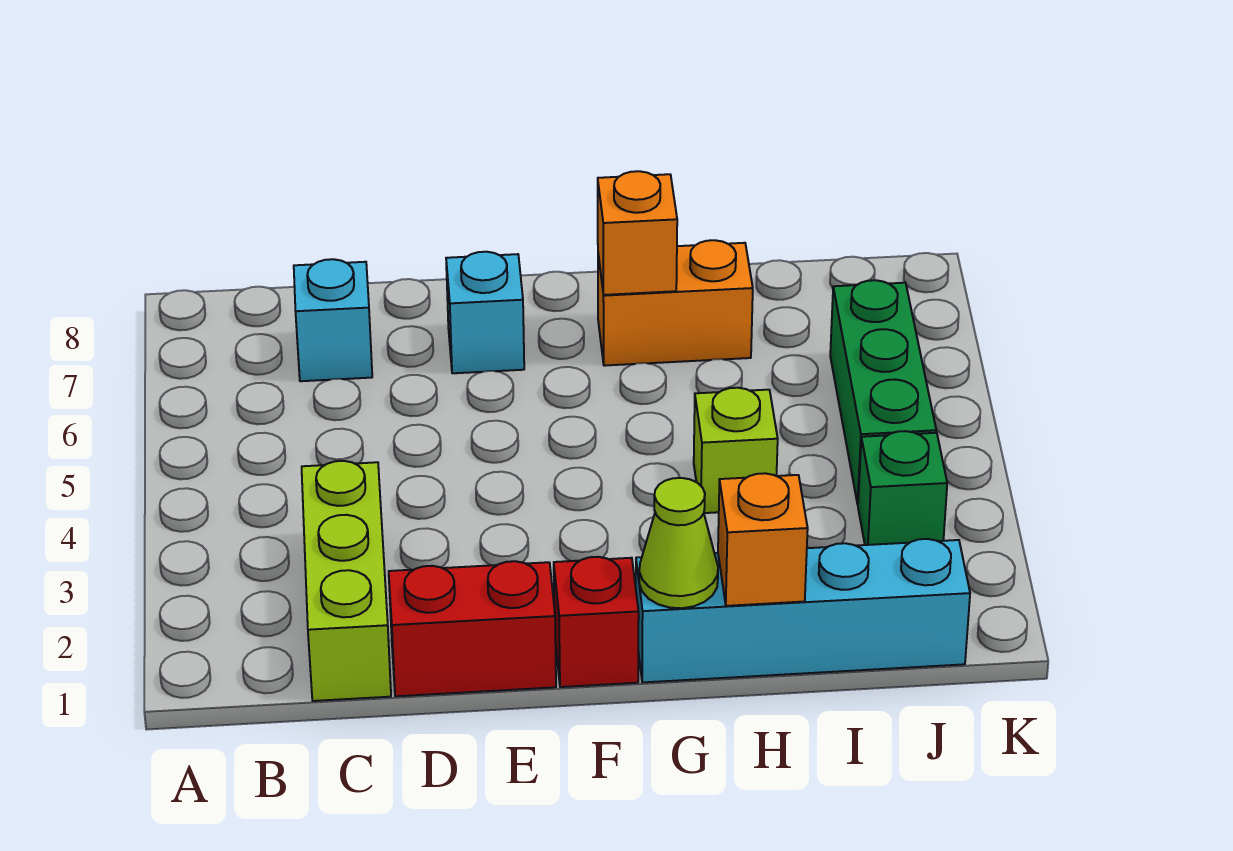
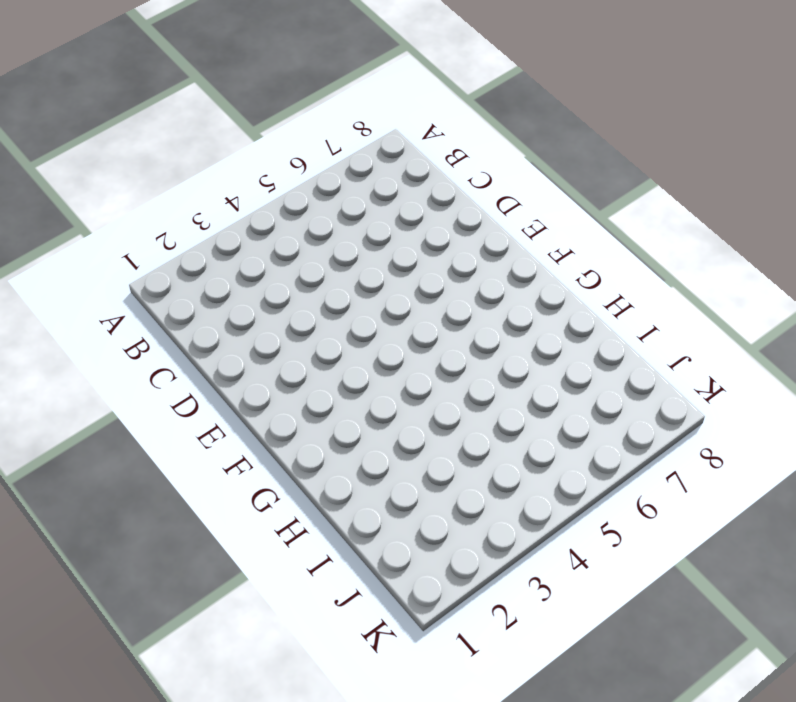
none -> lime 1x3 brick [302,461,391,701]
none -> cyan 1x1 brick [294,259,372,381]
none -> red 1x2 brick [389,561,556,696]

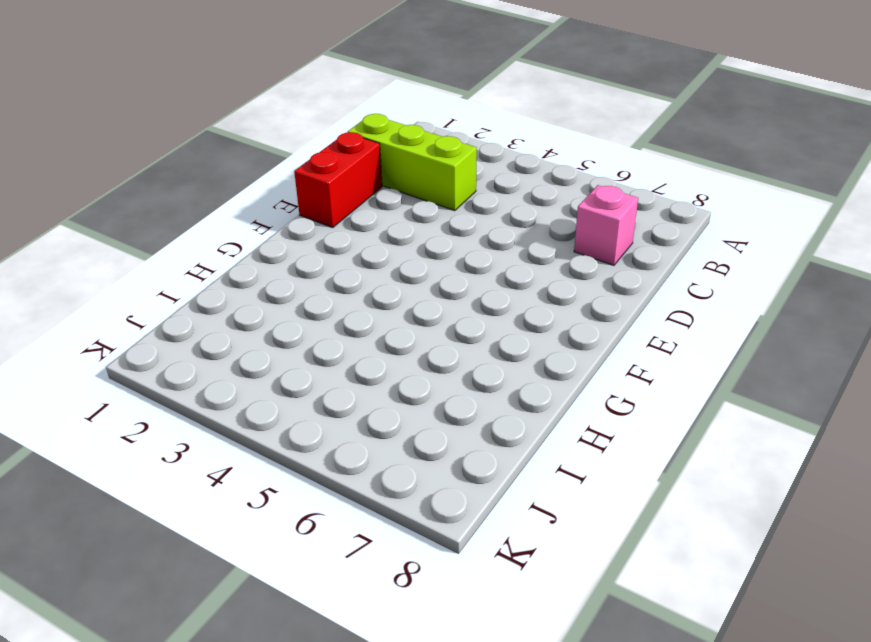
pink 1x1 brick [574,185,638,265] -> cyan 1x1 brick [294,259,372,381]
none -> cyan 1x1 brick [446,252,524,373]
none -> red 1x1 brick [554,557,639,687]
none -> cyan 1x4 brick [636,539,970,682]

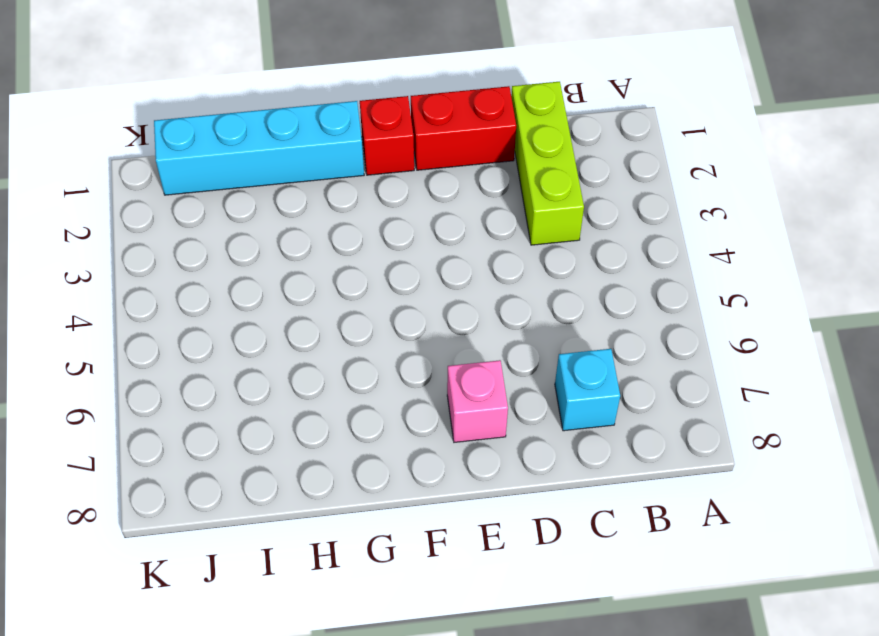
pink 1x1 brick [447,360,508,442] -> cyan 1x1 brick [446,252,524,373]
none -> orange 1x2 brick [598,240,753,366]
none -> lime 1x1 brick [694,388,778,513]
none -> green 1x1 brick [858,431,947,545]

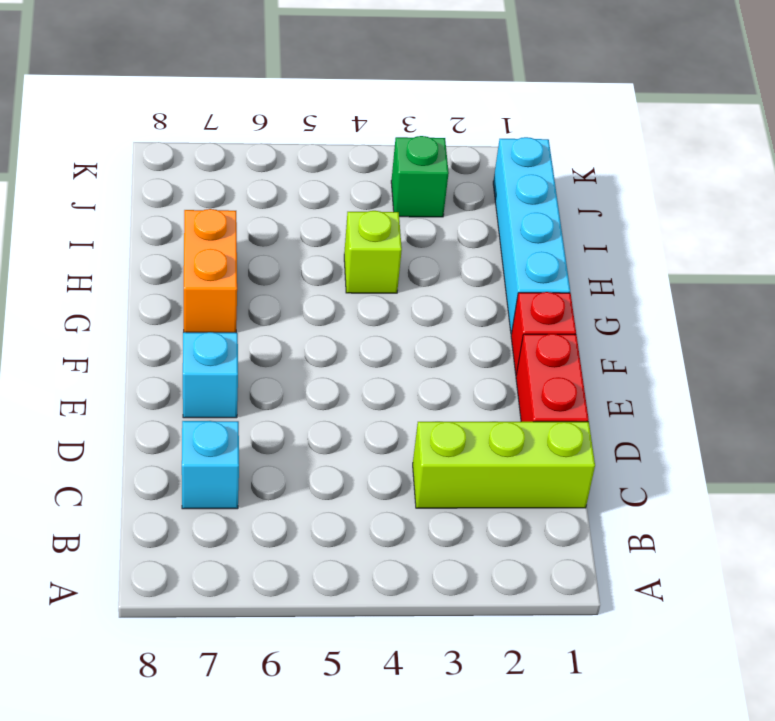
none -> green 1x3 brick [830,280,936,505]
none -> lime 1x1 cone [639,478,718,608]
none -> orange 1x1 brick [598,171,677,295]

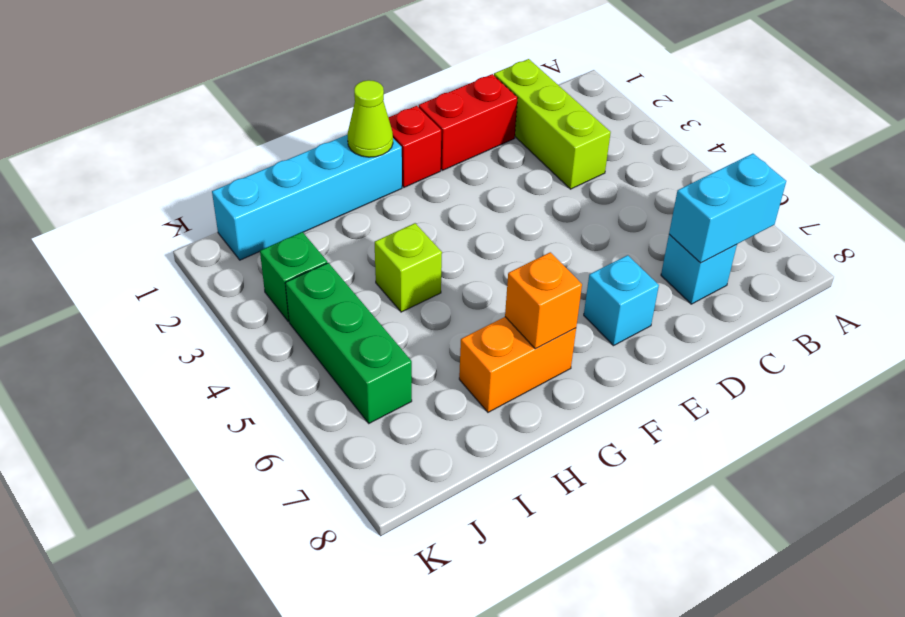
cyan 1x2 brick [669,154,786,263] -> none
none -> orange 1x1 brick [718,473,808,606]

